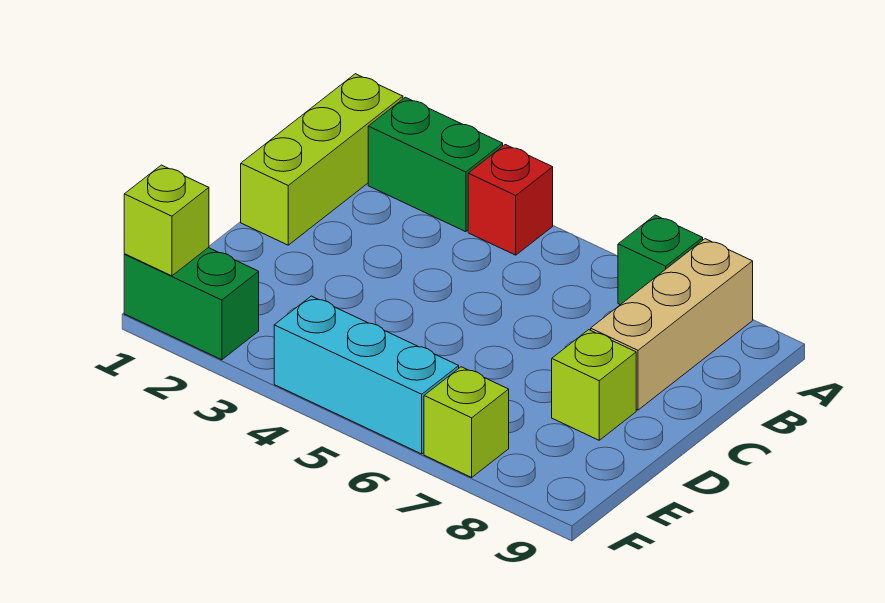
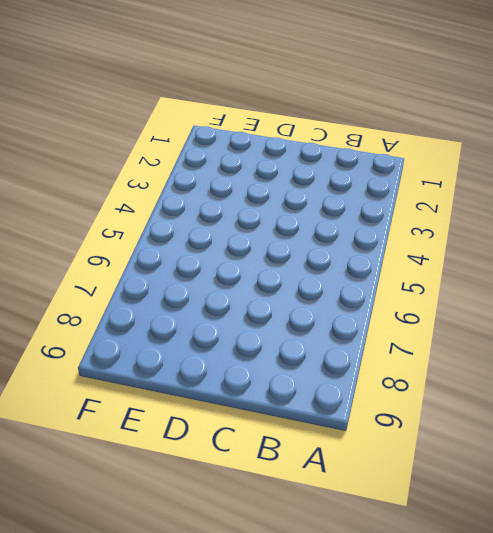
none -> lime 1x3 brick [241,74,403,245]
none -> green 1x2 brick [368,97,503,232]

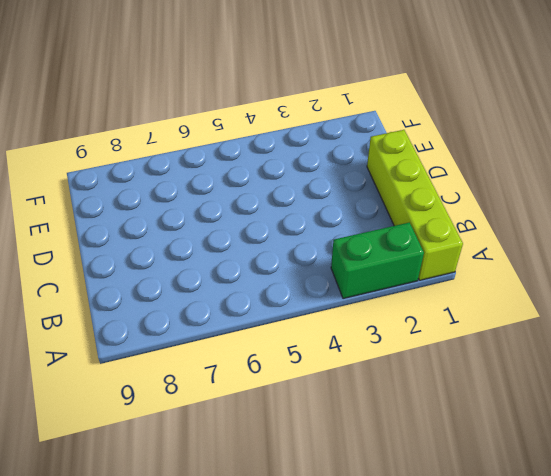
lime 1x4 brick [367,130,463,280] -> lime 1x3 brick [241,74,403,245]
none -> red 1x1 brick [468,145,553,255]
none -> green 1x1 brick [618,215,703,305]

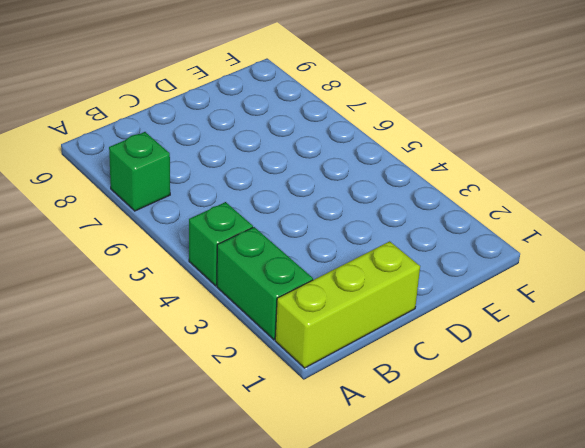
green 1x1 brick [189,202,253,286] -> red 1x1 brick [468,145,553,255]
none -> tan 1x3 brick [591,239,753,410]
none -> lime 1x1 brick [552,330,636,440]

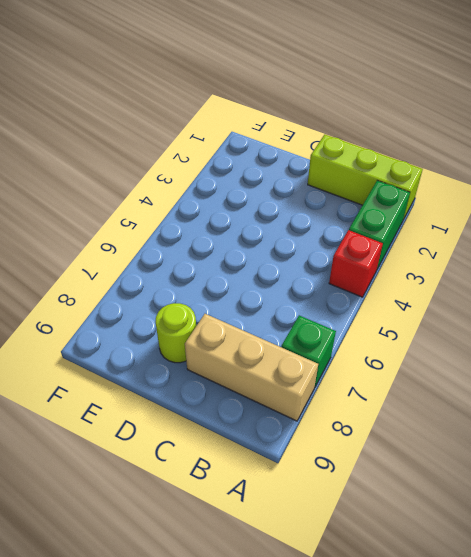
lime 1x1 round brick [156,303,196,363] -> lime 1x1 brick [552,330,636,440]
none -> green 1x2 brick [124,248,259,360]
none -> cyan 1x3 brick [274,296,459,454]

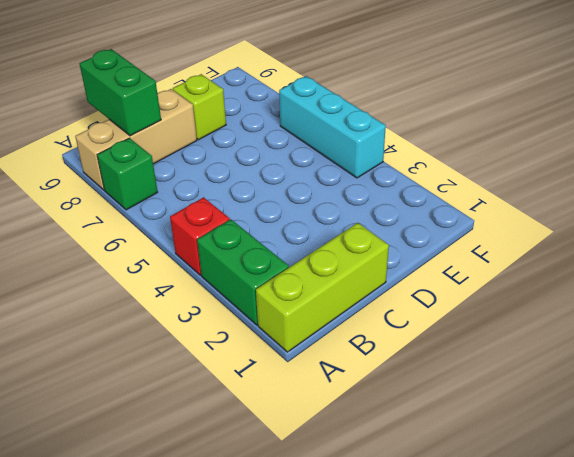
green 1x2 brick [80,49,161,136] -> green 1x2 brick moved to [124,248,259,360]
none -> lime 1x1 brick [424,367,509,477]
none -> lime 1x1 brick [124,165,209,276]

